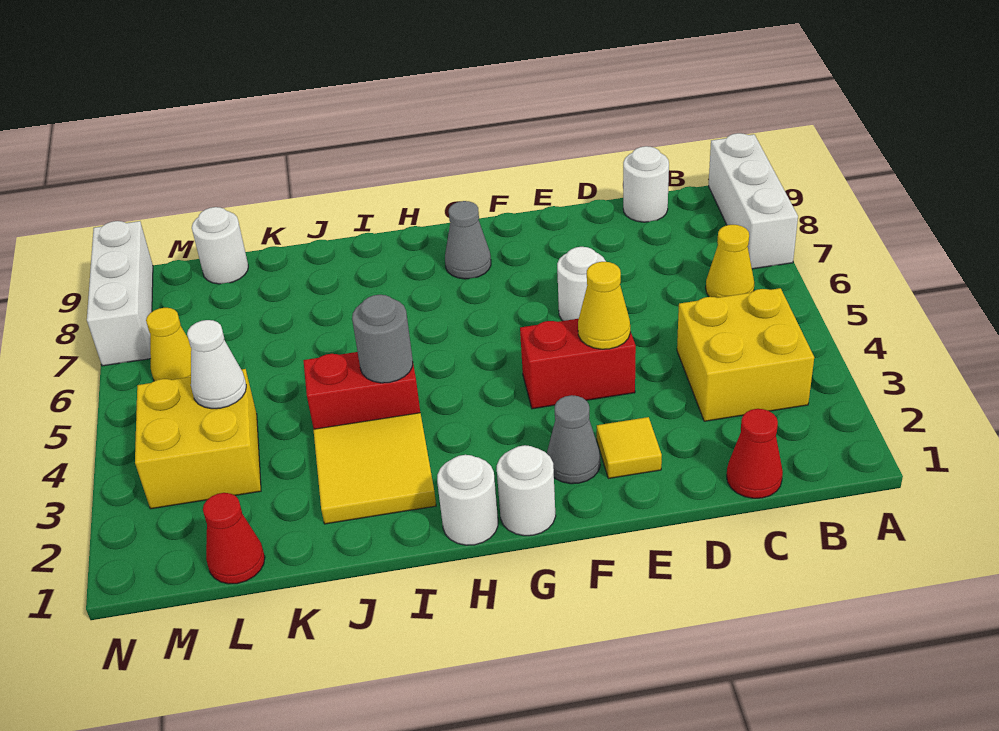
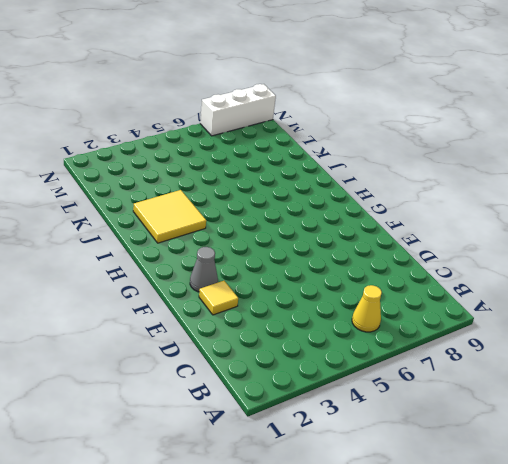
none -> white 1x3 brick [709,133,798,269]
none -> yellow 2x2 brick [677,288,814,421]
none -> red 1x1 cone [727,409,783,498]

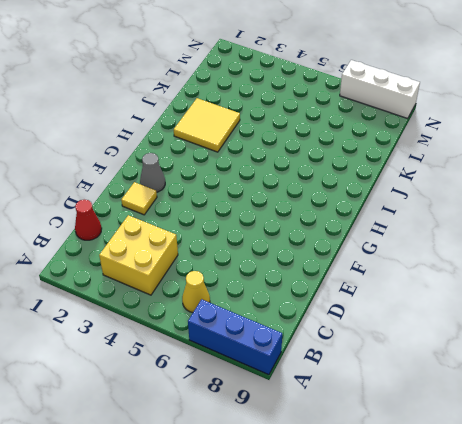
blue 1x3 brick [188,299,282,375] -> white 1x3 brick [709,133,798,269]
none -> white 1x1 round brick [623,146,669,222]
none -> red 1x2 brick [520,319,636,409]
none -> white 1x1 round brick [557,247,606,321]

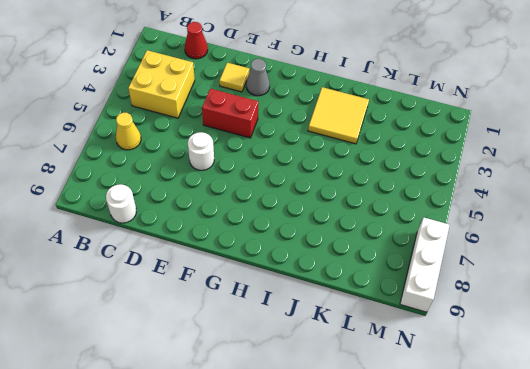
none -> white 1x3 brick [709,133,798,269]
none -> white 1x1 round brick [497,445,556,536]
none -> grey 1x1 cone [445,201,491,279]

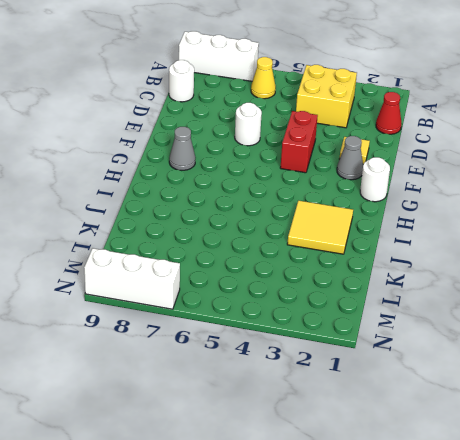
none -> white 1x1 round brick [437,455,498,545]
none -> red 1x2 brick [303,352,420,429]
none -> red 1x1 cone [203,493,265,584]

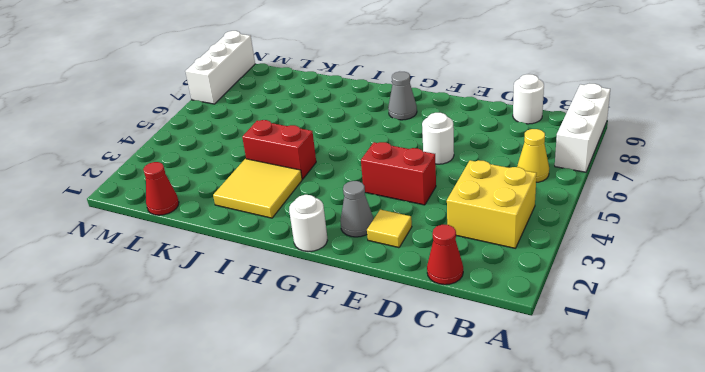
none -> white 1x1 round brick [437,455,498,545]
none -> yellow 2x2 brick [135,369,261,509]
none -> white 1x1 round brick [192,207,248,284]

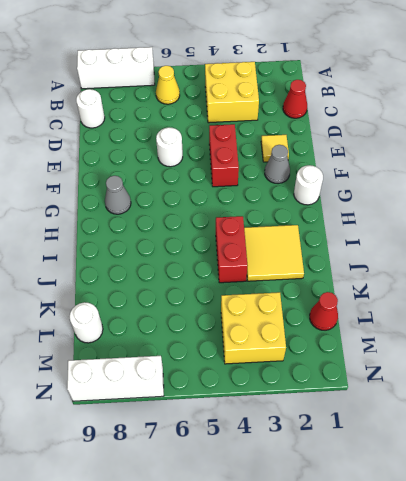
none -> white 1x1 round brick [437,455,498,545]
none -> yellow 1x1 cone [146,308,191,381]
none -> yellow 1x1 cone [578,262,630,349]

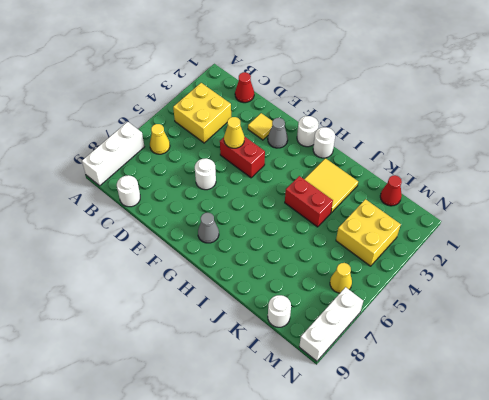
none -> grey 1x1 round brick [352,295,413,383]
none -> white 1x1 cone [187,320,246,409]

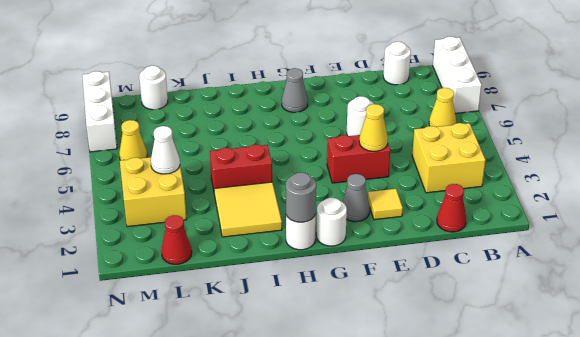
grey 1x1 round brick [286,172,316,222] -> grey 1x1 round brick moved to [352,295,413,383]

